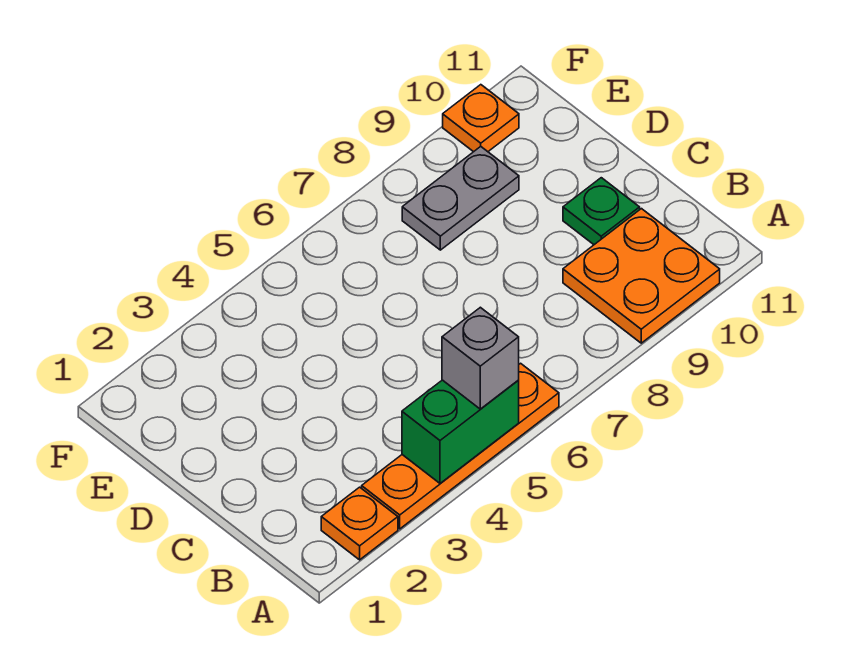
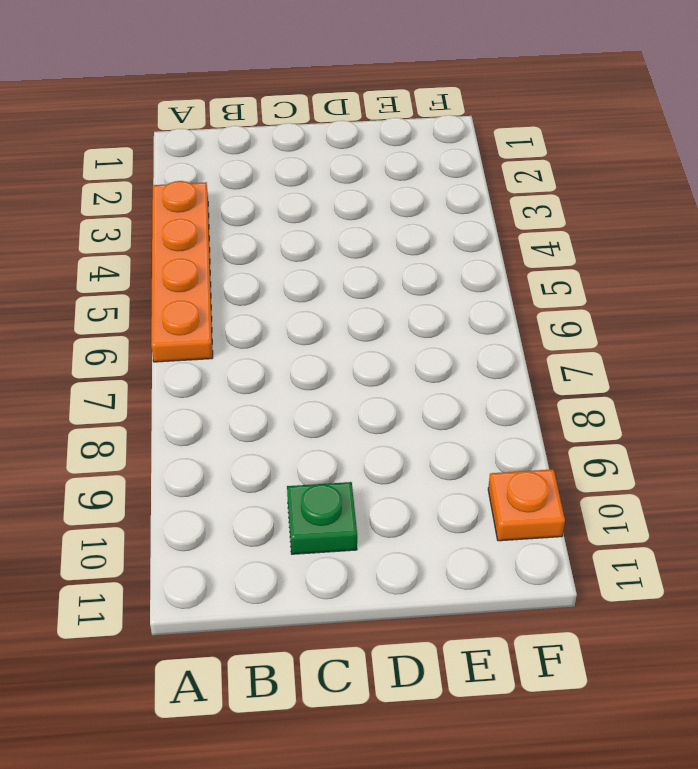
none -> orange 1x1 plate [321,487,398,560]
none -> orange 2x2 plate [563,209,720,343]

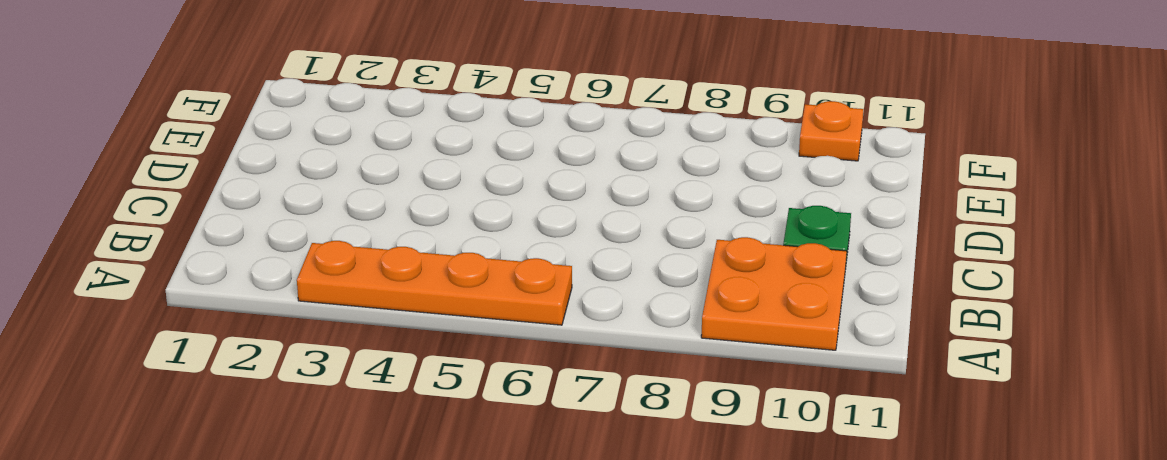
none -> orange 1x1 plate [321,487,398,560]
none -> grey 1x2 plate [402,147,519,250]

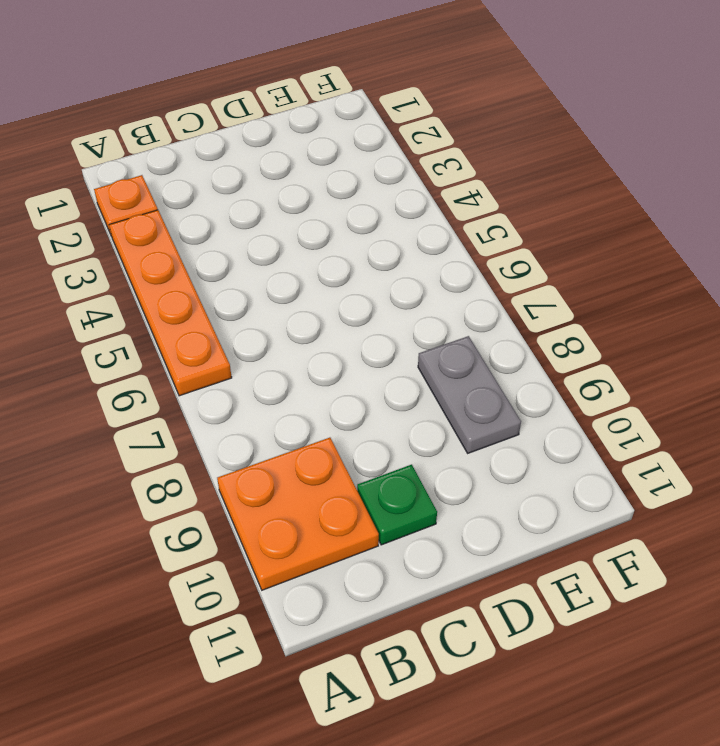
none -> orange 1x1 plate [443,85,519,152]
none -> green 1x2 brick [402,380,519,483]

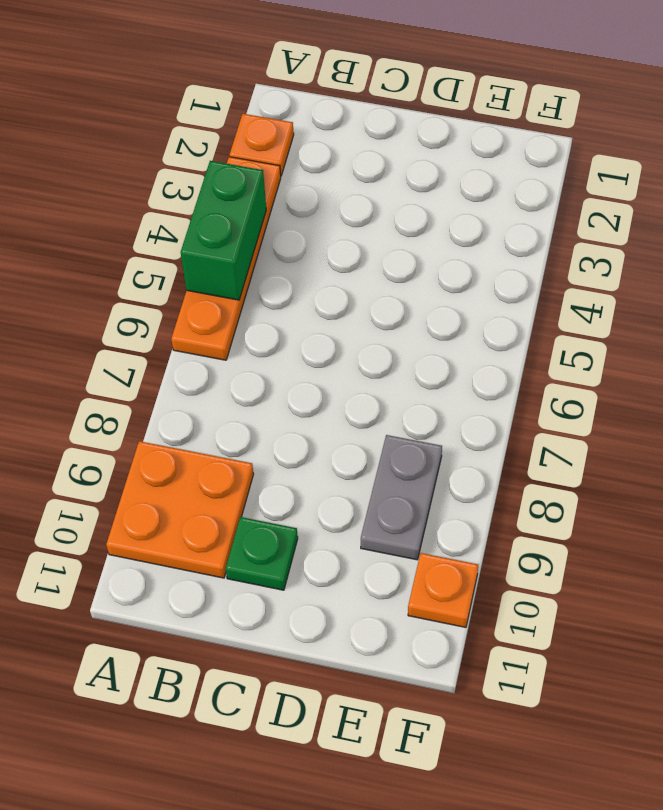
none -> grey 1x1 brick [442,307,519,409]

